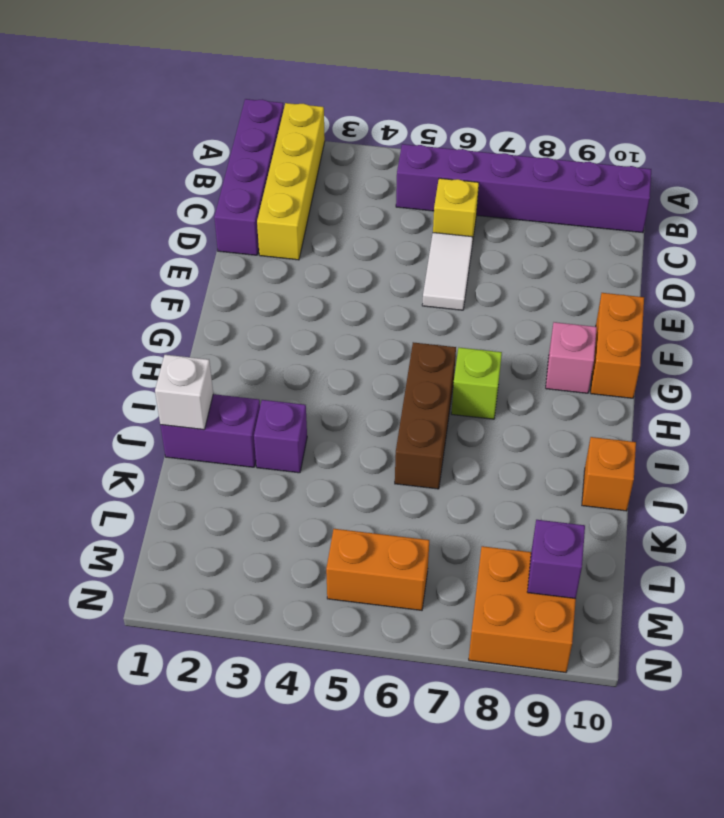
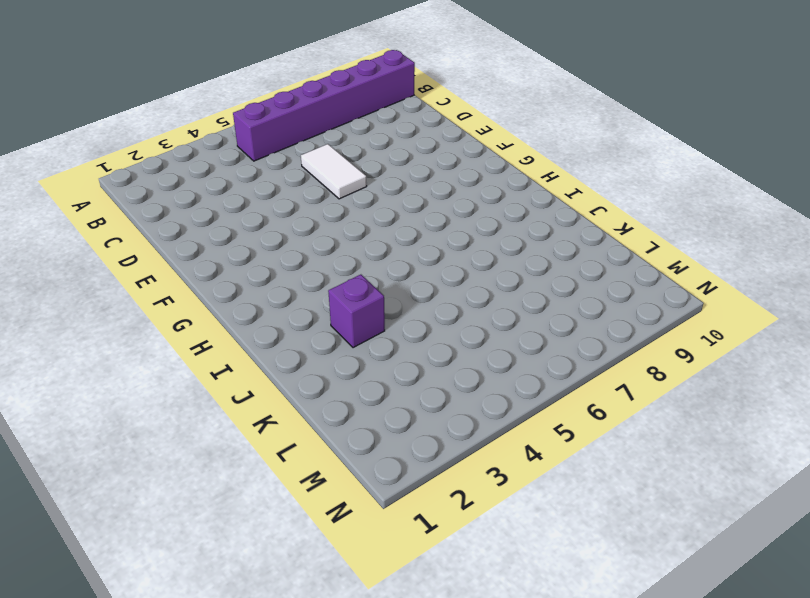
none -> purple 1x4 brick [214,99,284,255]
none -> yellow 1x4 brick [257,103,325,260]
none -> yellow 1x1 brick [433,178,479,244]

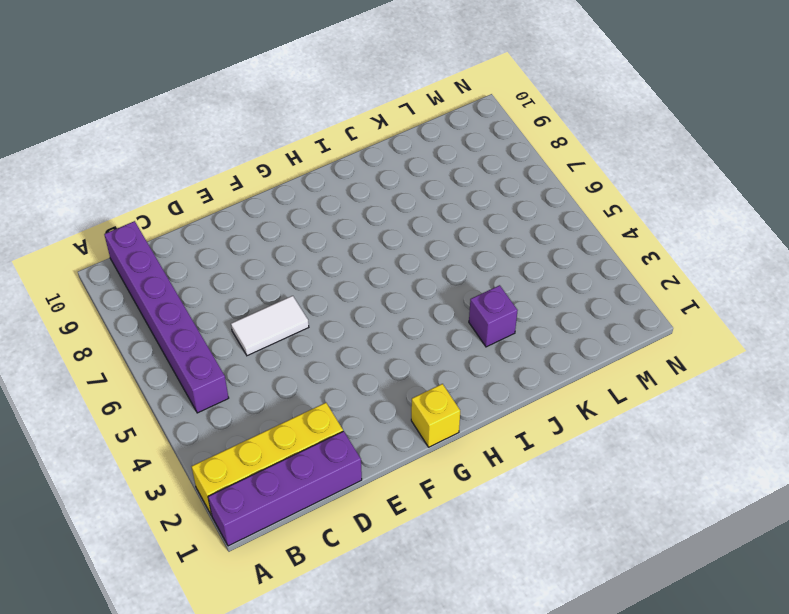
yellow 1x1 brick [411,384,460,447] -> yellow 1x1 brick moved to [433,178,479,244]
none -> orange 1x2 brick [591,293,644,398]
none -> pink 1x1 brick [546,322,597,393]
none -> brown 1x3 brick [395,342,456,489]

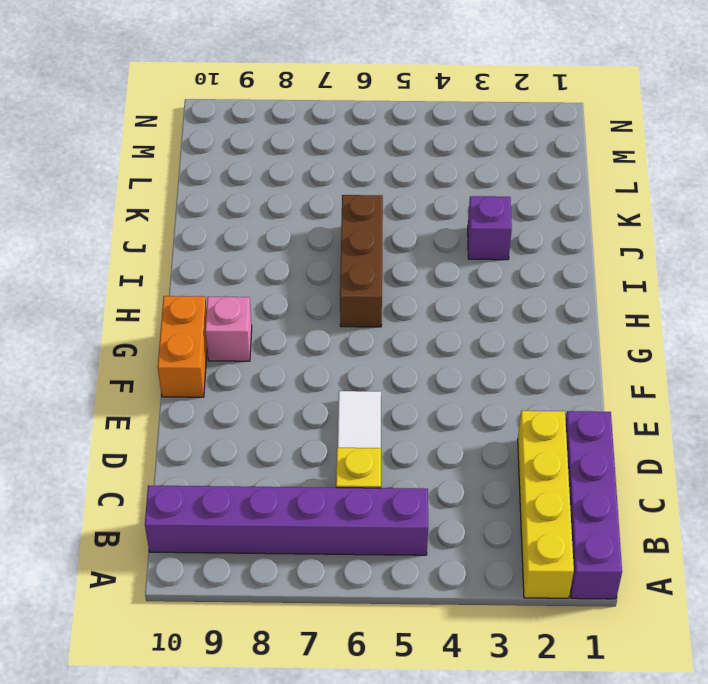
none -> lime 1x1 brick [451,348,502,419]
none -> purple 1x2 brick [160,394,260,467]
none -> orange 1x1 brick [582,437,636,511]

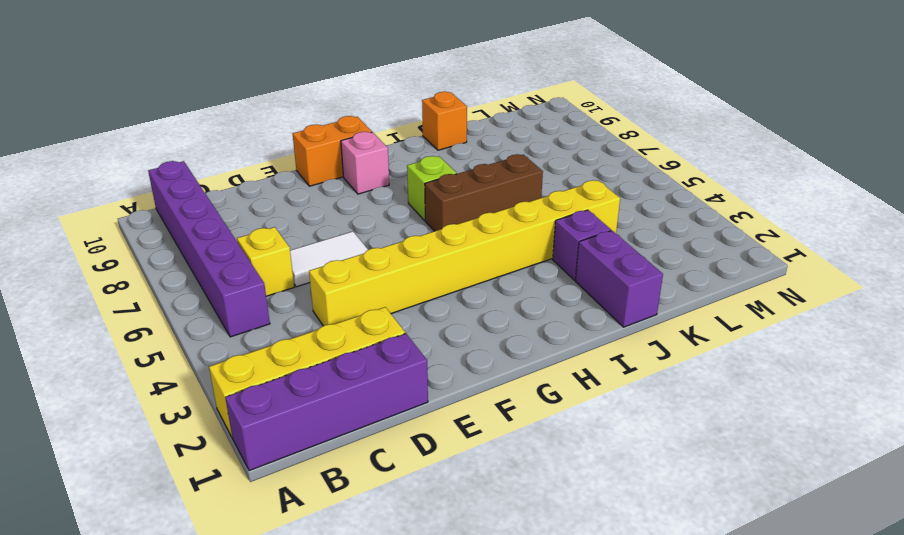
yellow 1x8 brick [309,180,620,326] -> none
none -> orange 1x2 brick [326,529,429,610]
none -> orange 2x2 brick [469,546,576,672]
none -> white 1x1 brick [155,355,213,430]

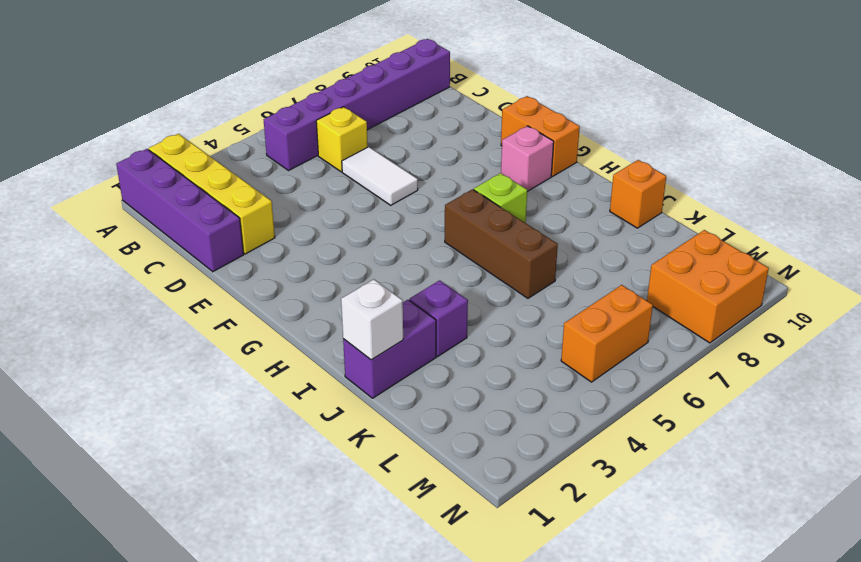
none -> purple 1x1 brick [528,520,585,599]

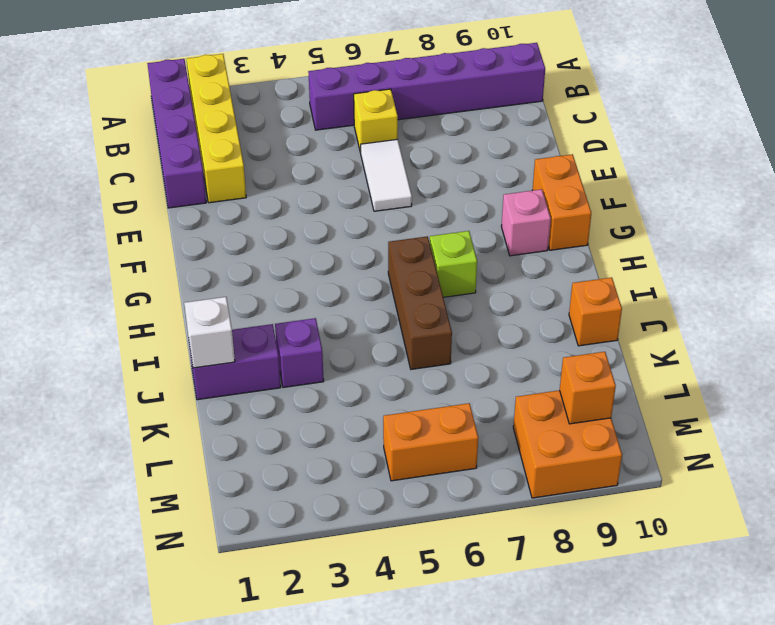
orange 1x1 brick [560,352,616,424] -> purple 1x1 brick [528,520,585,599]

